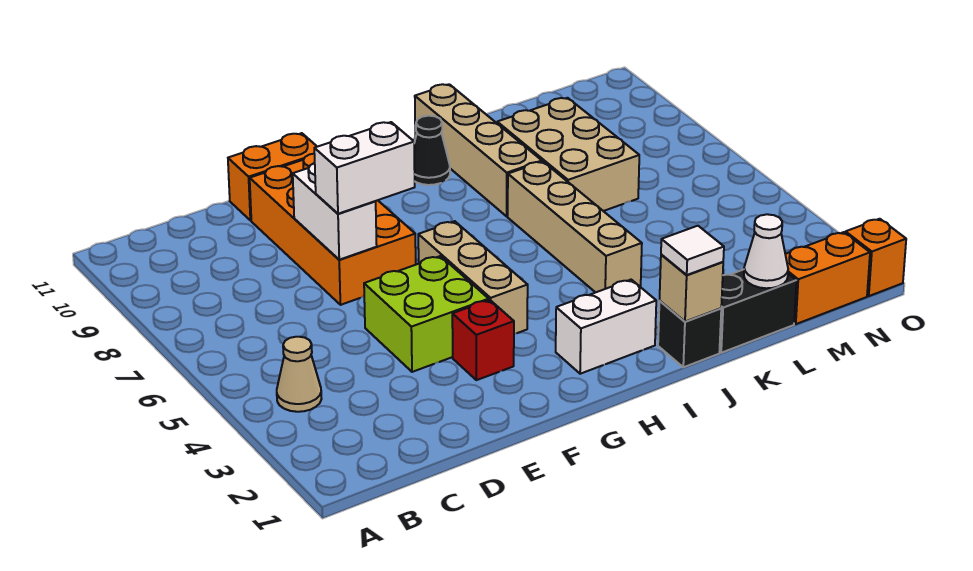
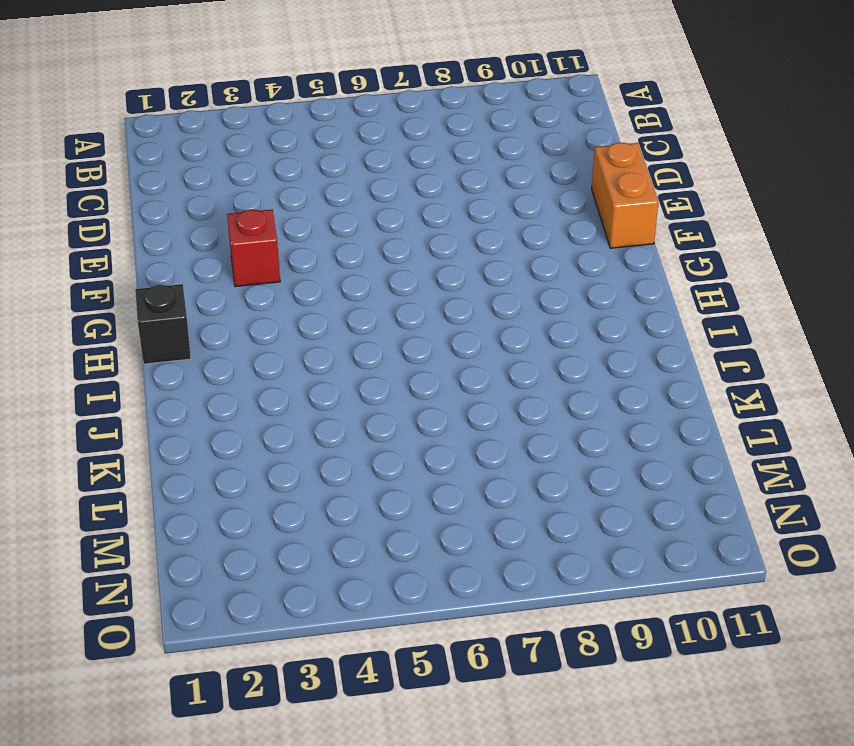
black 1x1 brick [135,284,191,364] -> black 1x1 brick moved to [658,301,721,367]
none -> tan 1x1 cone [277,337,321,412]
none -> lime 2x2 brick [364,256,489,372]
none -> orange 2x4 brick [250,154,416,305]

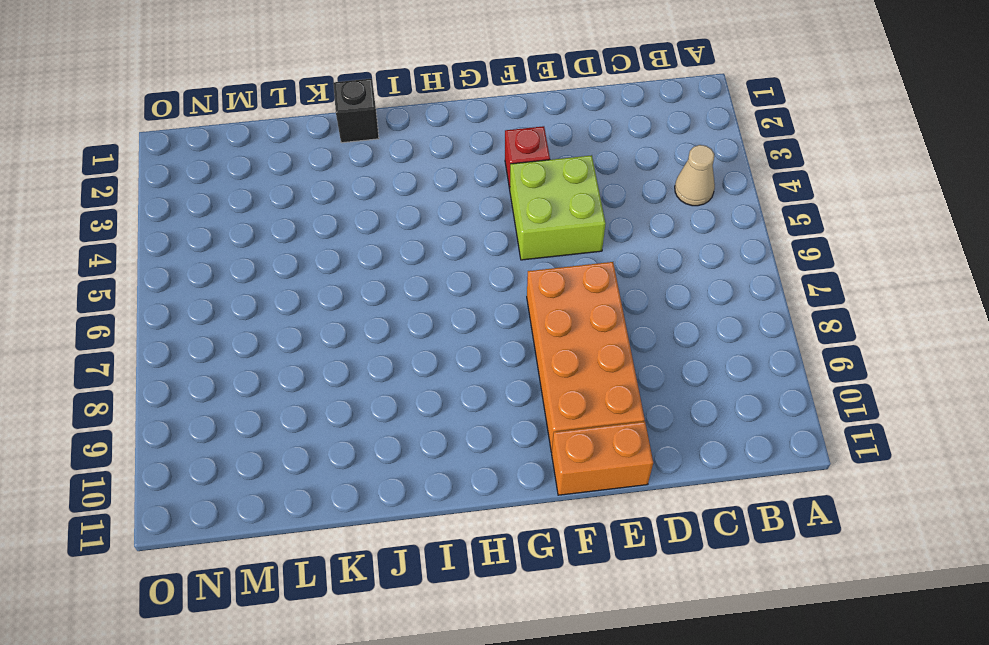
none -> tan 1x3 brick [418,221,528,334]
none -> white 1x2 brick [556,280,656,374]
none -> black 1x1 cone [414,116,450,185]

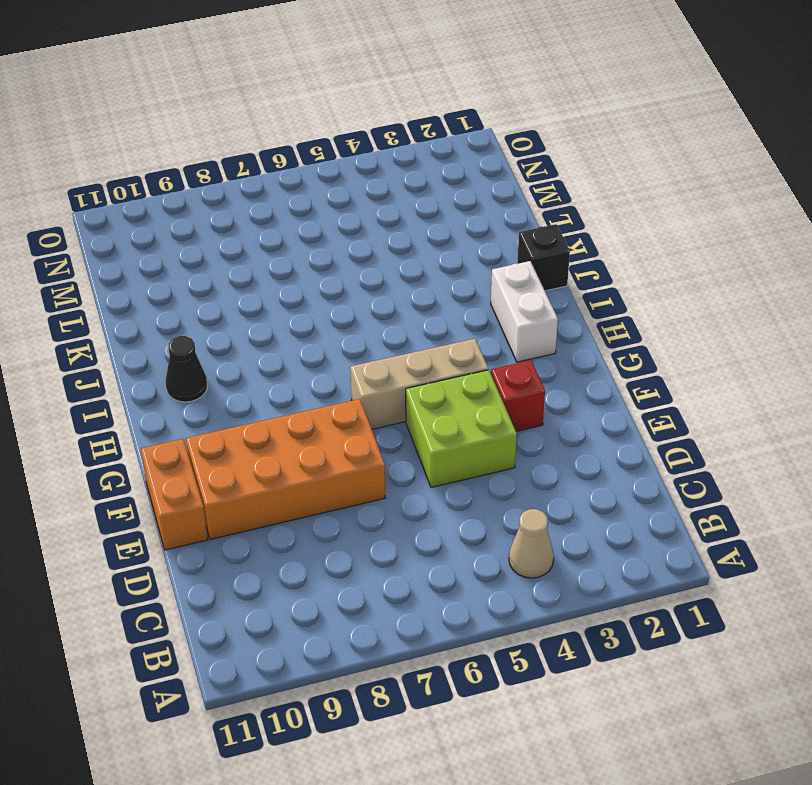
none -> tan 1x4 brick [508,162,642,293]
none -> tan 1x4 brick [415,84,542,216]
none -> black 1x2 brick [720,269,797,353]

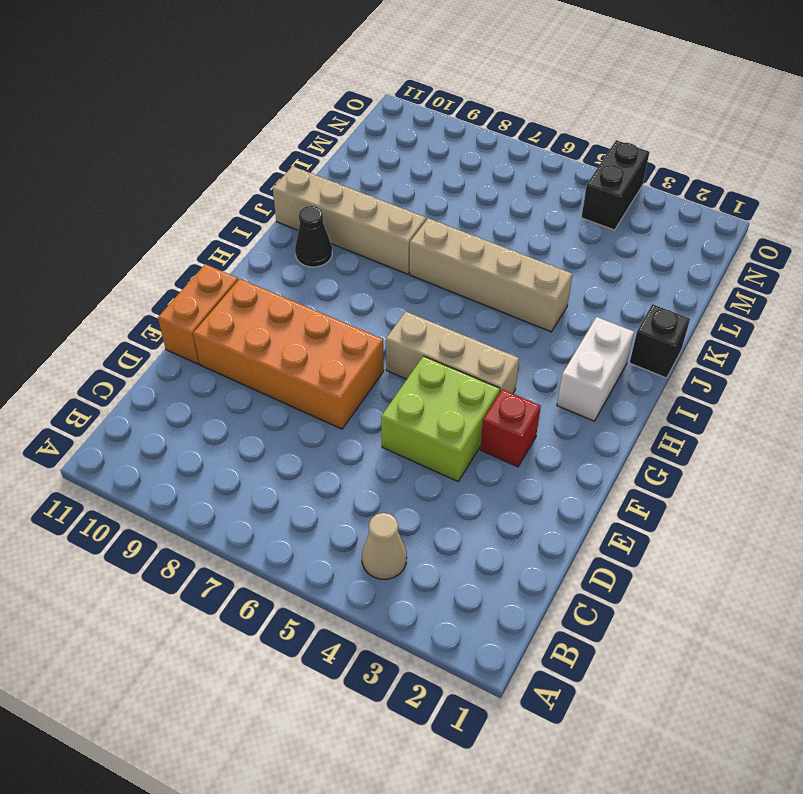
black 1x2 brick [581,140,650,230] -> black 1x2 brick moved to [720,269,797,353]
none -> tan 2x3 brick [497,98,639,211]
none -> orange 1x2 brick [785,232,870,324]
none -> orange 1x1 brick [845,219,906,296]

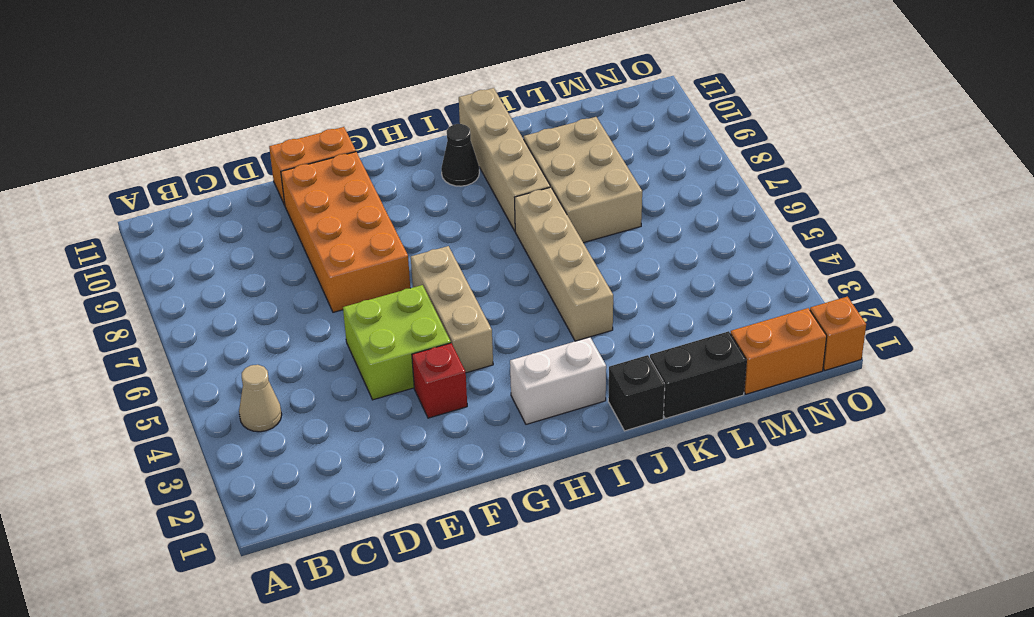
none -> white 1x2 brick [293,163,377,260]
none -> tan 1x1 brick [660,254,723,322]
none -> white 1x1 cone [744,214,788,288]

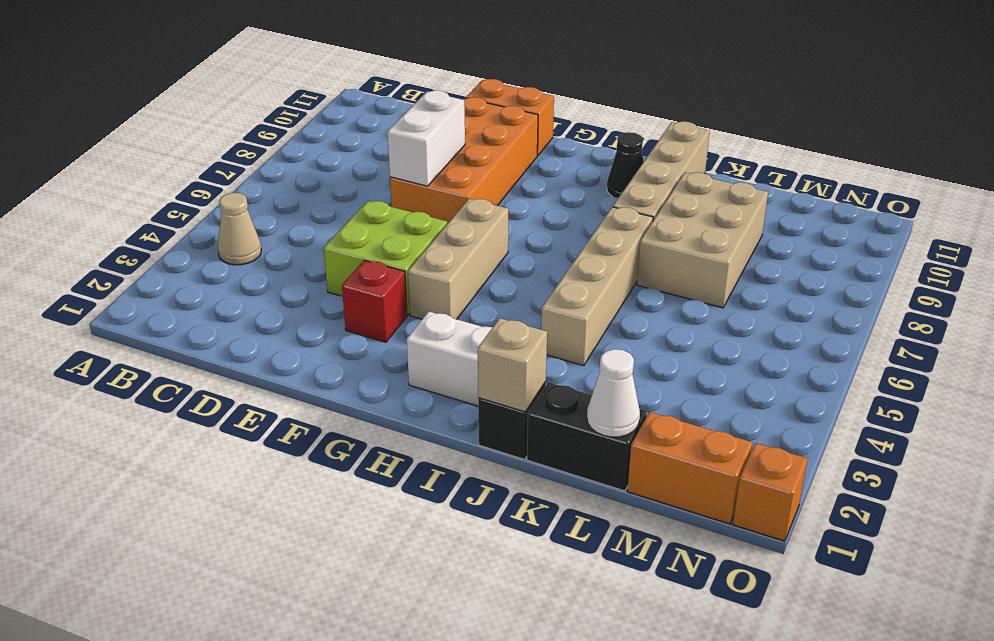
none -> white 1x2 brick [314,122,415,214]
none -> white 1x1 tile [661,226,724,275]

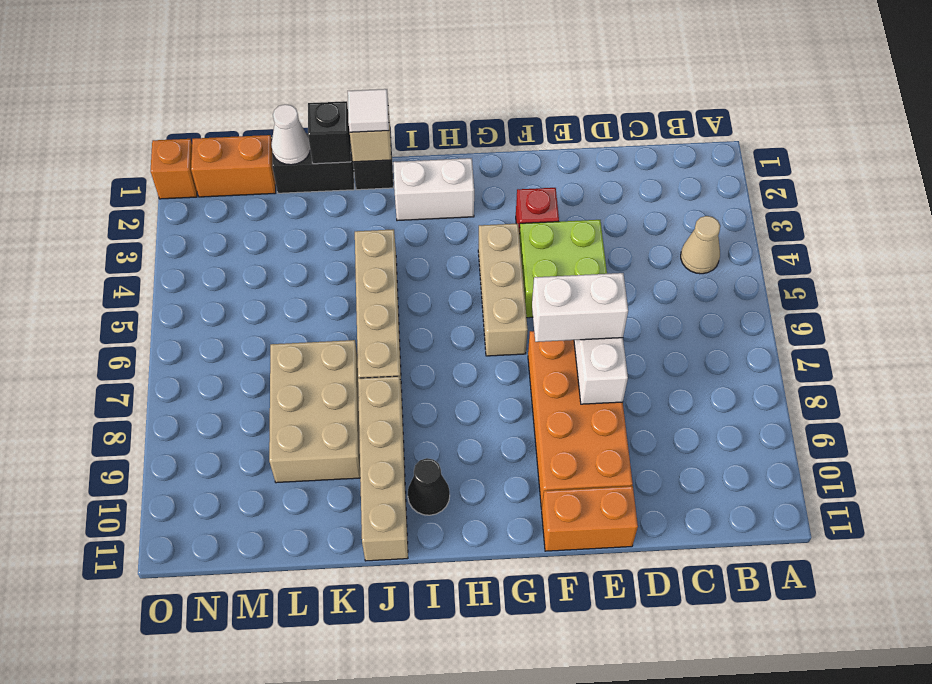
black 1x1 brick [308,101,351,164] -> none

